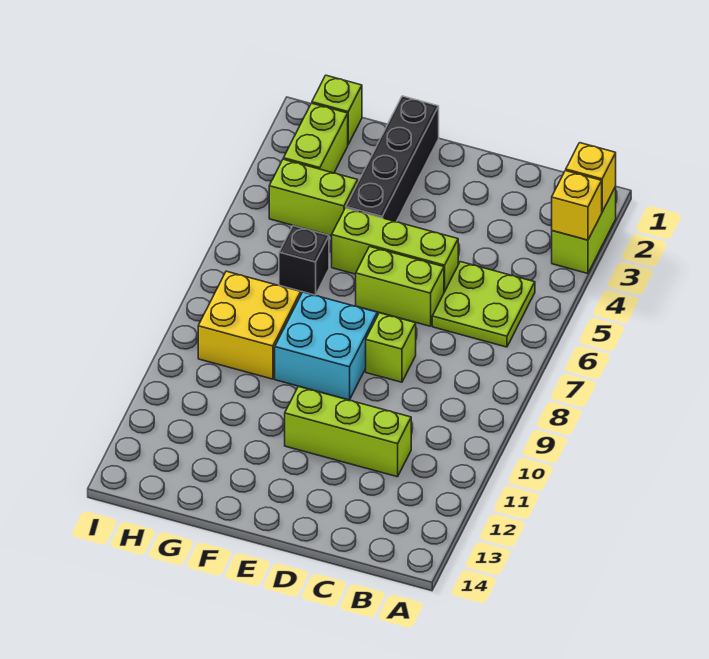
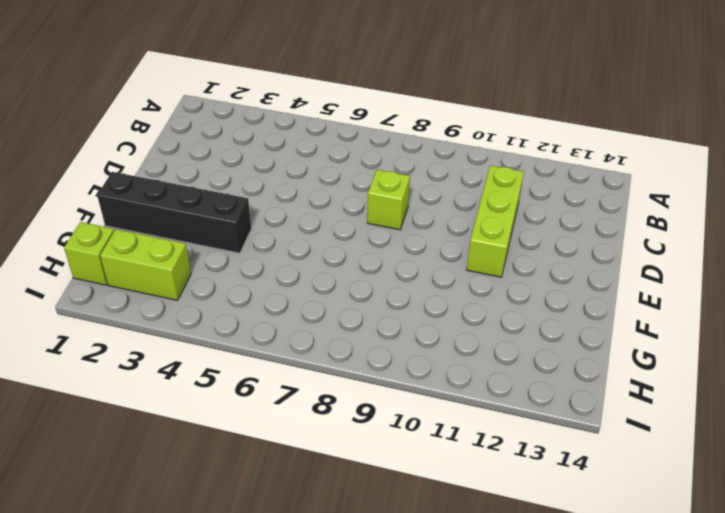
none -> lime 1x2 brick [552,186,616,273]
none -> lime 2x2 plate [432,262,535,347]
none -> lime 1x3 brick [332,208,458,292]

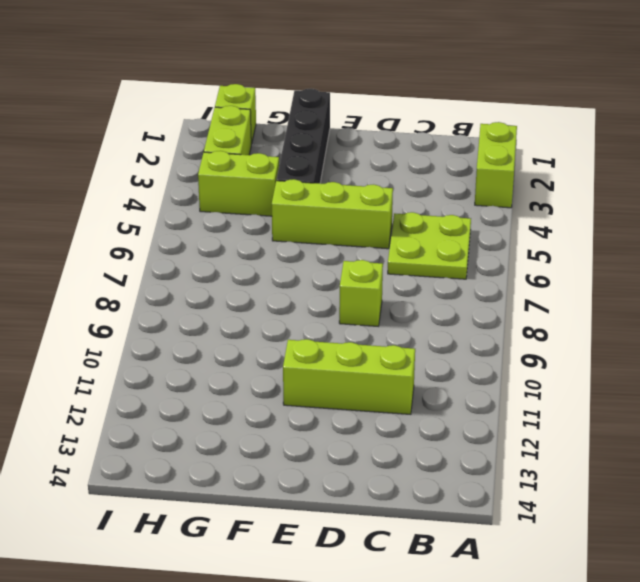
none -> lime 1x2 brick [356,247,444,326]
none -> cyan 2x2 brick [275,292,377,400]
none -> black 1x1 brick [279,226,329,295]

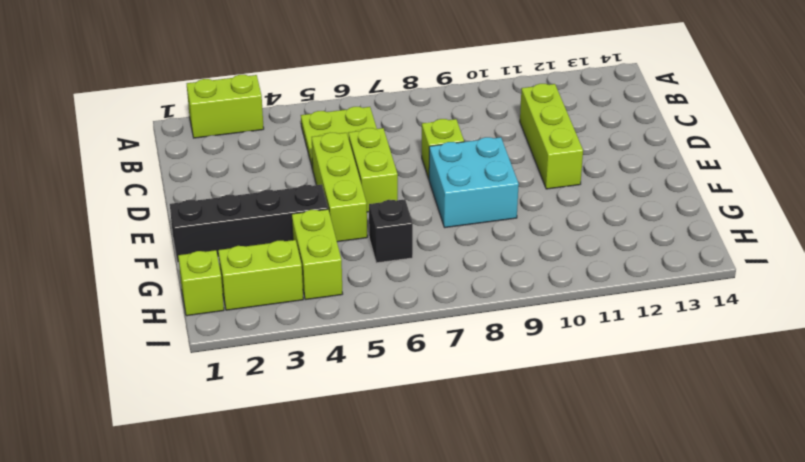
none -> yellow 2x2 brick [198,271,301,379]
none -> yellow 1x1 brick [566,143,616,212]
none -> yellow 1x1 brick [552,171,602,240]

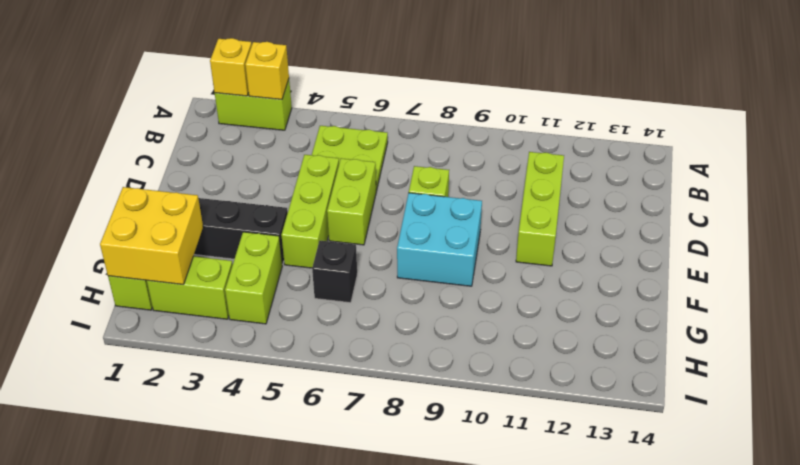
yellow 2x2 brick [100,187,203,285] -> yellow 2x2 brick moved to [198,271,301,379]

